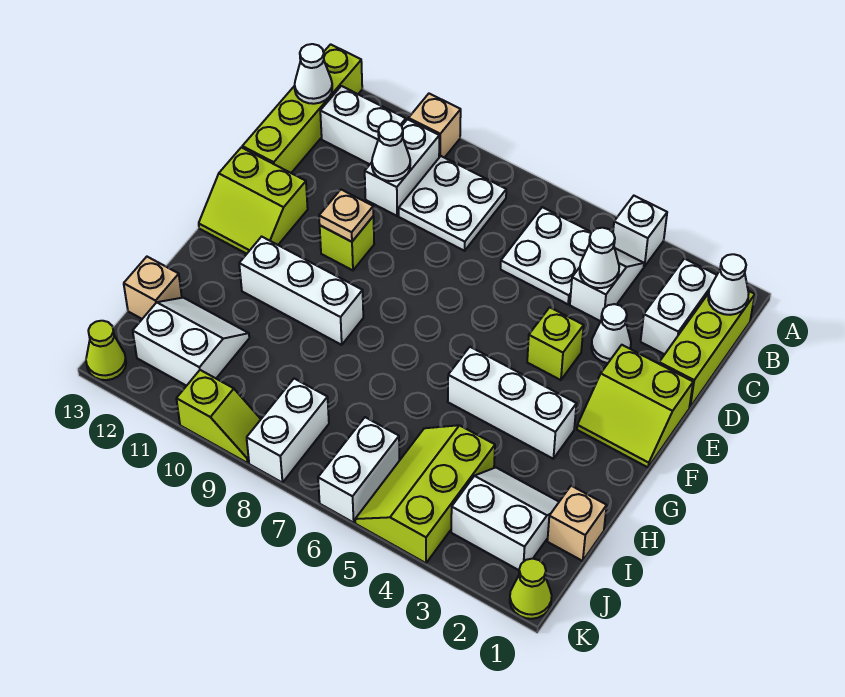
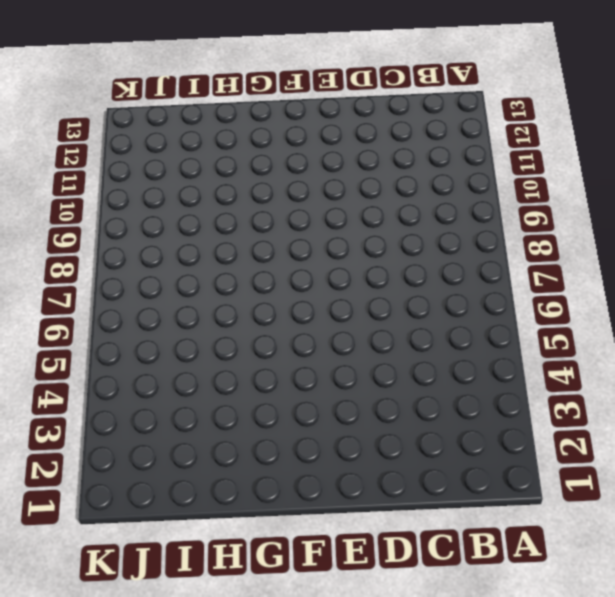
none -> white 1x1 brick [613,196,667,267]
none -> tan 1x1 brick [408,94,461,158]
none -> lime 1x4 brick [242,44,362,173]
none -> lime 1x3 brick [659,291,755,407]

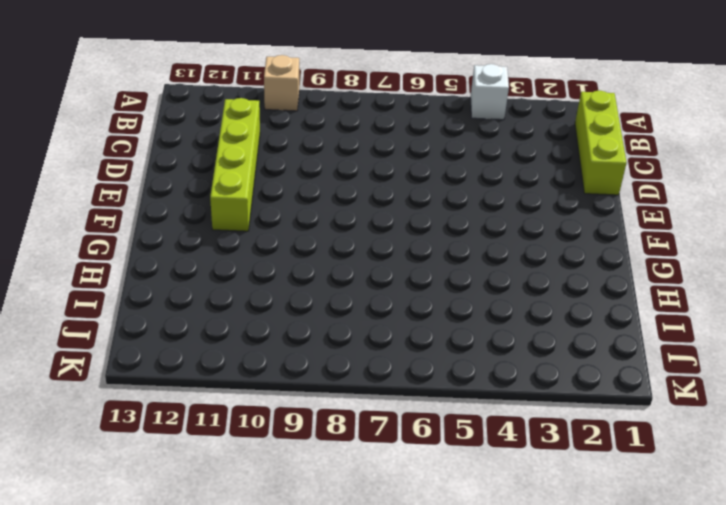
lime 1x4 brick [210,98,260,231] -> lime 1x4 brick moved to [242,44,362,173]
none -> white 1x2 brick [641,259,717,354]
none -> white 1x2 slope [570,248,644,321]
none -> white 2x2 plate [501,207,591,304]
none -> white 2x2 plate [399,156,506,251]

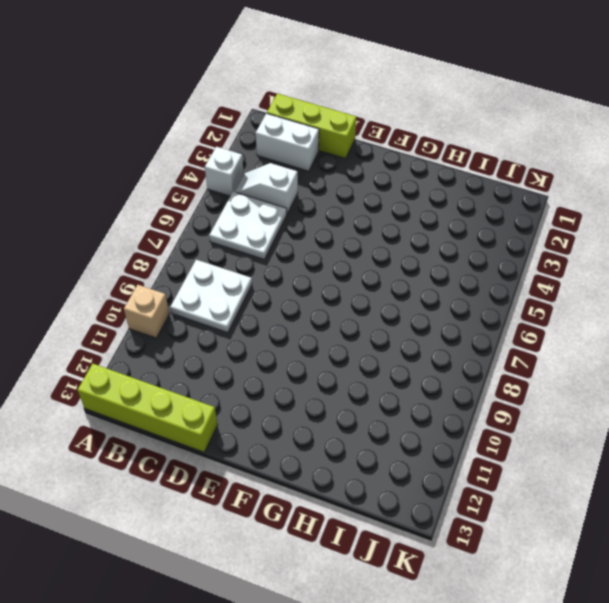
none -> white 1x2 brick [365,119,439,216]
none -> white 1x2 brick [320,86,406,164]
none -> white 1x1 cone [591,304,631,363]
none -> lime 2x2 slope [577,345,693,467]

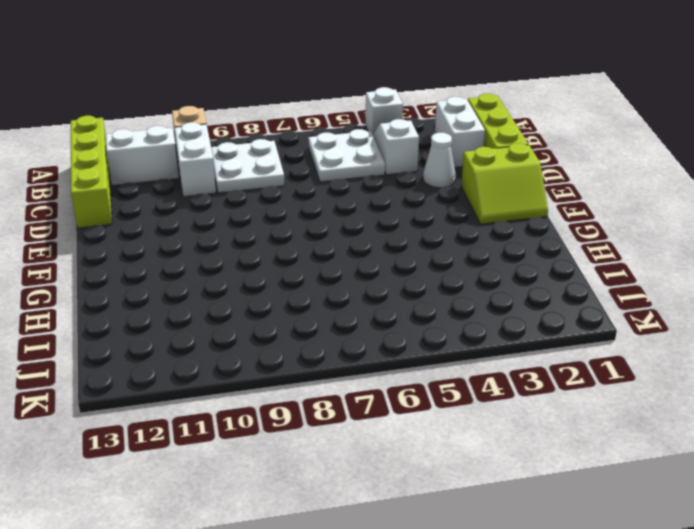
none -> lime 1x1 brick [527,307,584,380]
none -> lime 1x1 brick [320,216,374,270]
none -> lime 2x2 slope [199,147,308,254]
none -> white 1x3 brick [448,347,576,459]

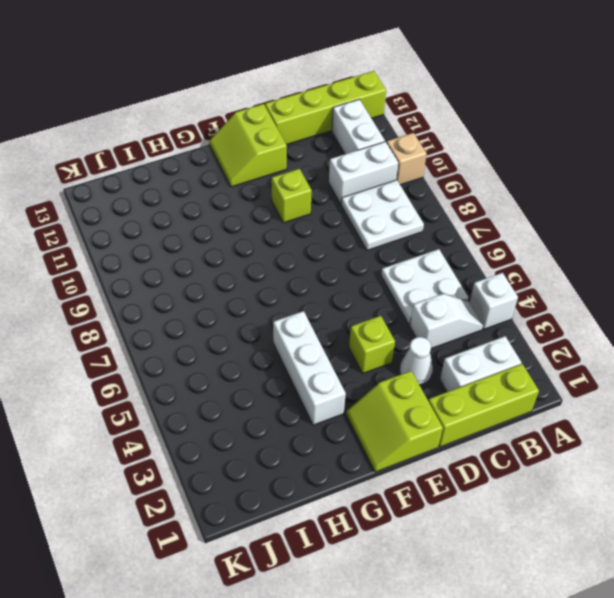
none -> white 1x3 brick [239,237,363,345]
none -> tan 1x1 brick [547,486,607,561]
none -> white 2x2 slope [451,468,559,570]
none -> lime 2x3 slope [355,425,495,563]

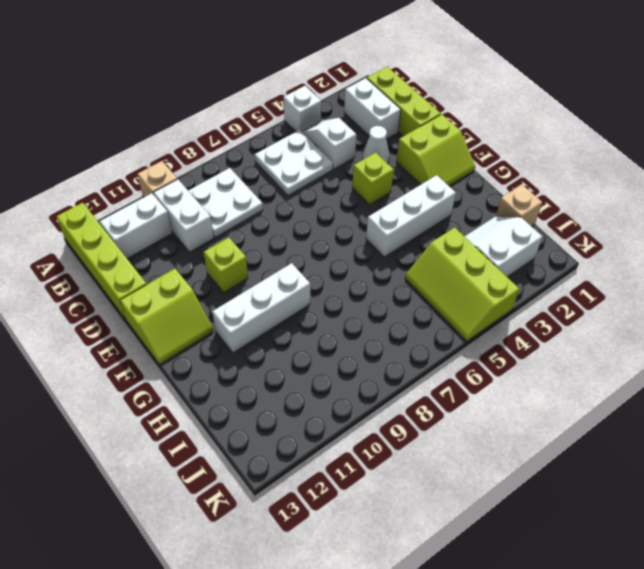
none -> white 2x2 slope [133,298,249,386]
none -> tan 1x1 brick [124,257,182,319]
none -> white 1x2 brick [318,417,399,523]
none -> white 1x2 brick [247,379,329,483]

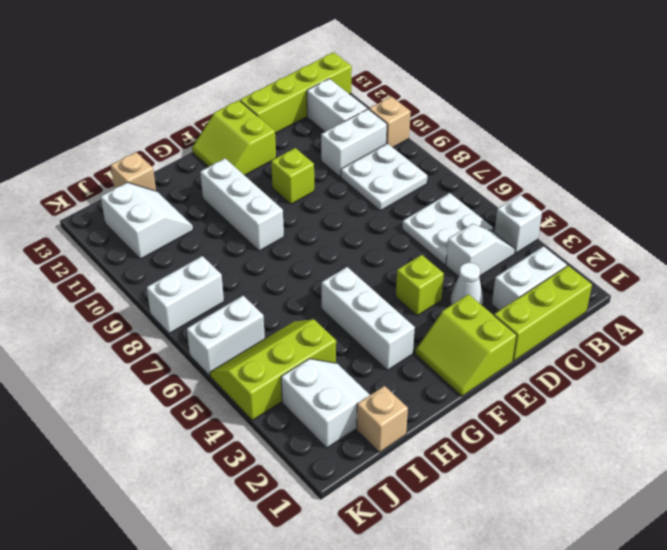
none -> lime 1x1 cone [510,559,552,619]
none -> lime 1x2 slope [176,370,261,463]
none -> lime 1x1 cone [86,321,126,380]
none -> white 1x1 cone [708,254,749,315]

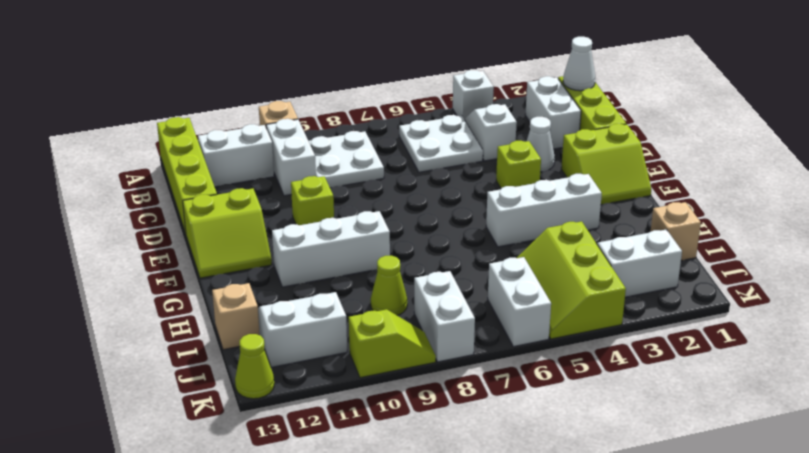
lime 1x1 cone [371,256,407,316] -> lime 1x1 cone moved to [510,559,552,619]
none -> white 1x1 cone [295,44,332,104]
none -> white 1x1 cone [580,228,619,288]
none -> white 1x1 cone [372,121,410,181]
none -> tan 1x1 plate [319,190,373,242]

